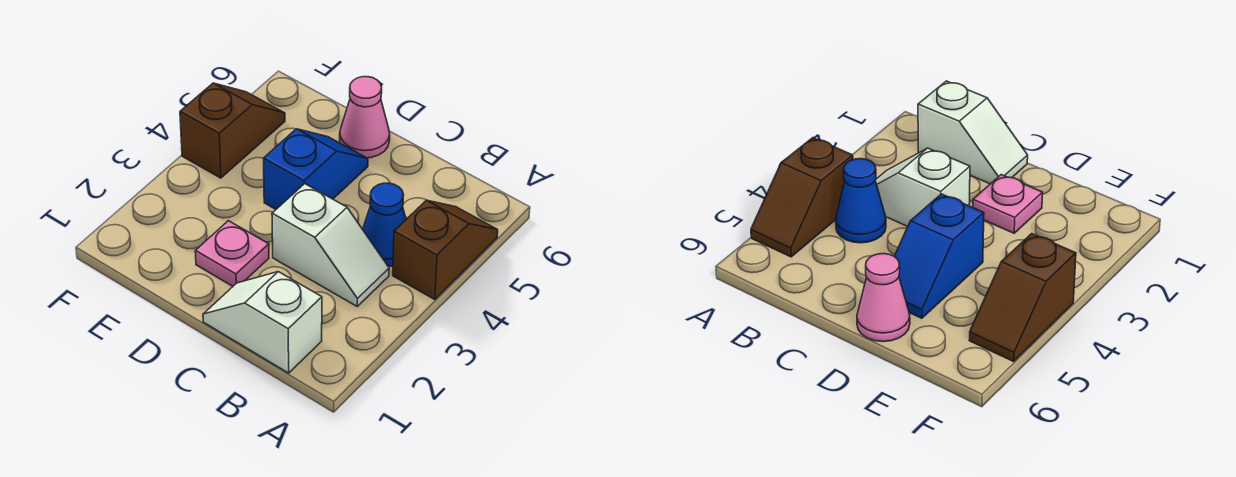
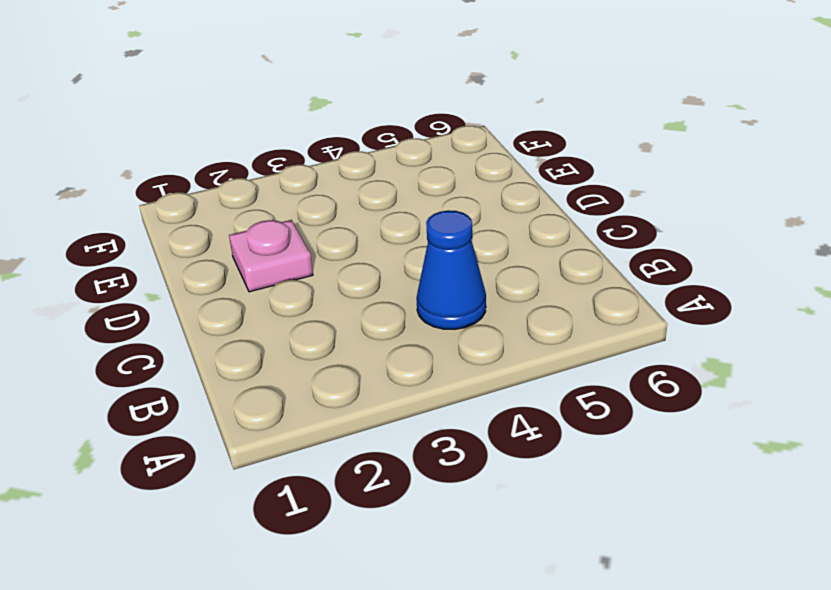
none -> brown 1x2 slope [393,200,498,299]
none -> white 1x2 slope [203,272,322,373]

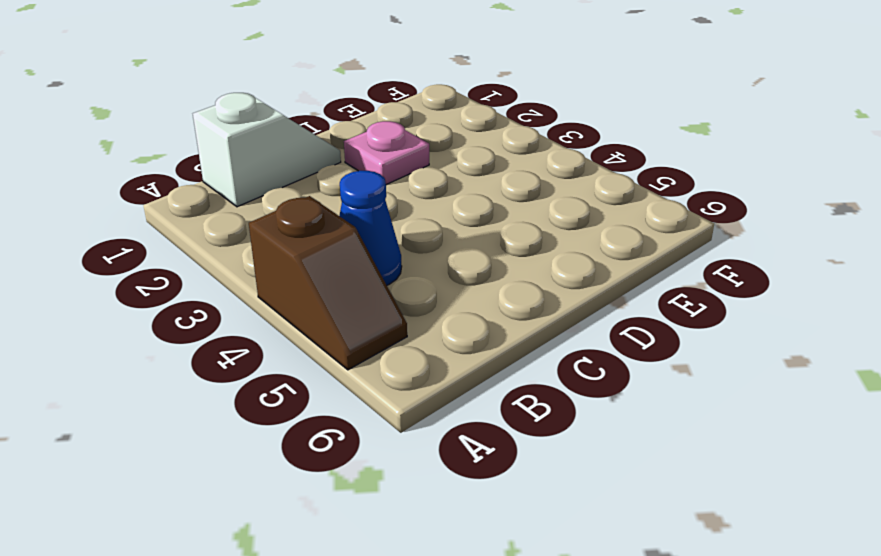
none -> white 1x2 slope [272,184,389,306]
none -> blue 1x2 slope [264,129,368,209]

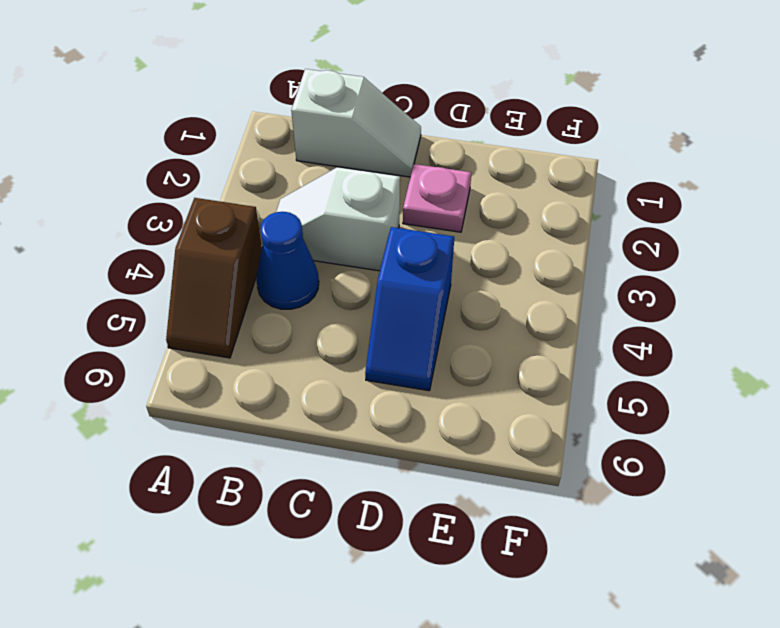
none -> pink 1x1 cone [340,77,390,158]
none -> brown 1x2 slope [180,83,285,178]

